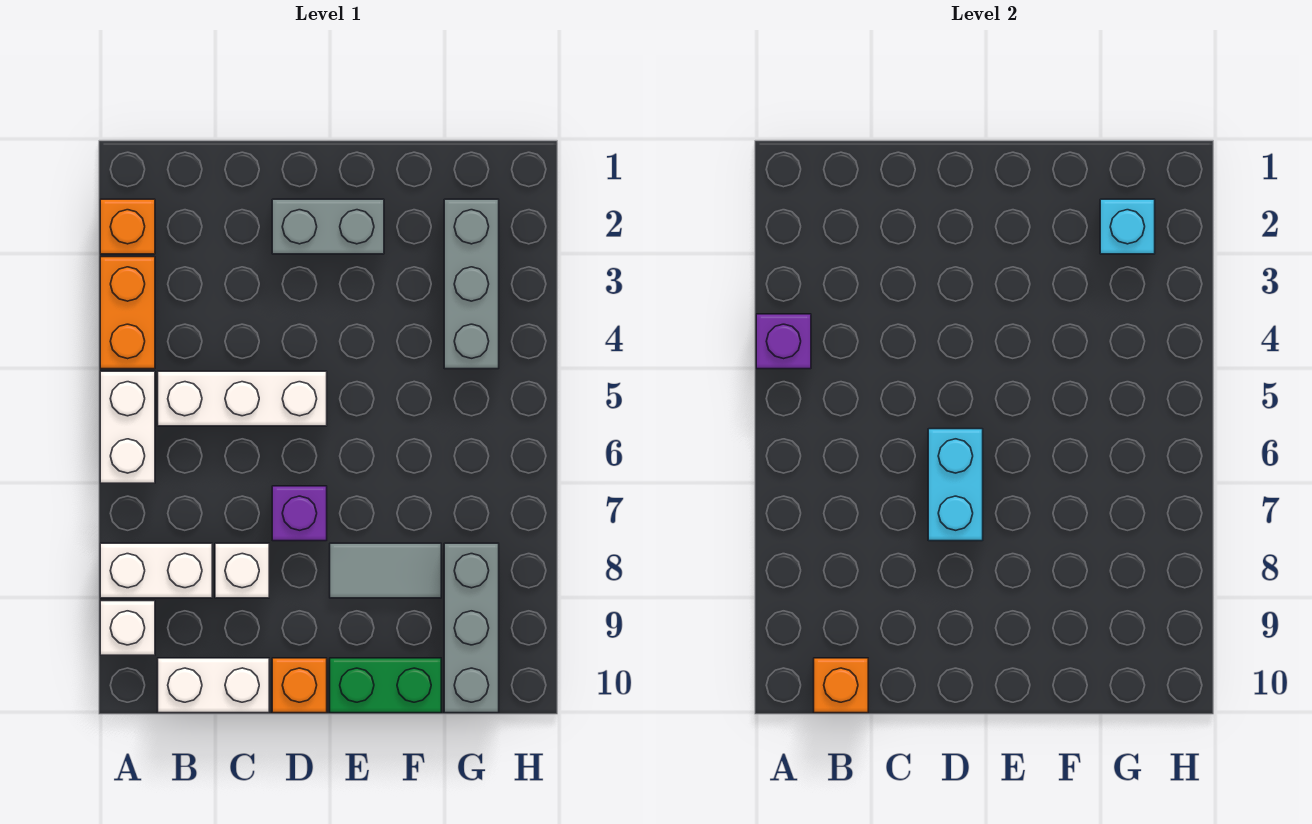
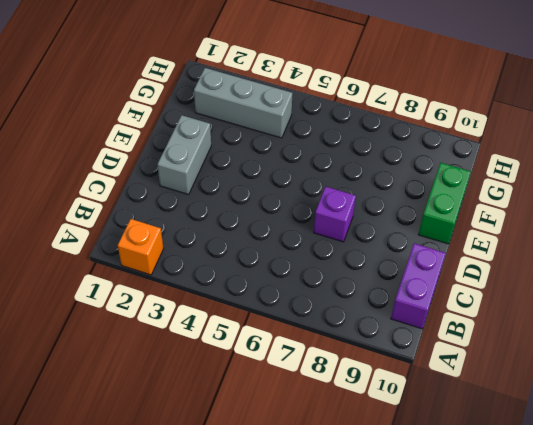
purple 1x2 brick [391,243,446,329] -> white 1x2 brick [158,658,269,713]
none -> orange 1x2 brick [100,257,155,369]
none -> white 1x2 brick [100,371,155,483]
none -> white 1x2 brick [100,543,212,598]

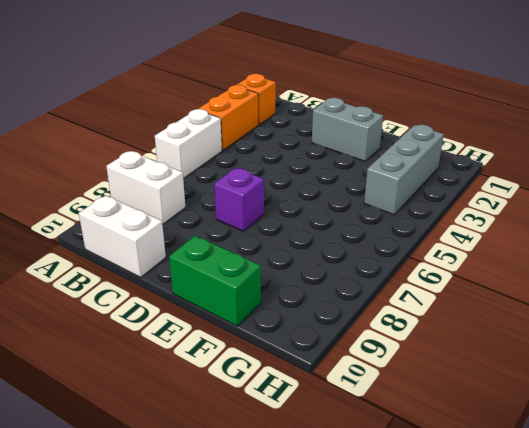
none -> white 1x1 brick [100,601,155,655]
none -> white 1x3 brick [158,371,327,426]
none -> white 1x1 brick [215,543,269,598]

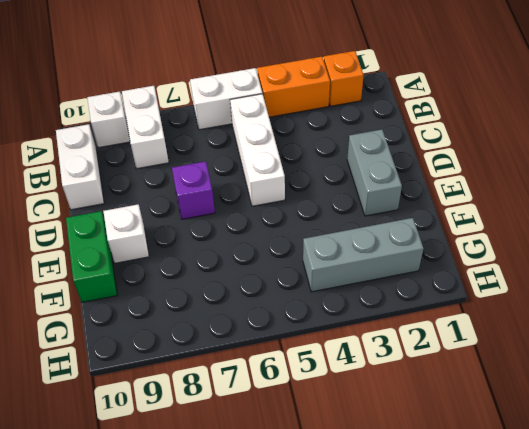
white 1x1 brick [103,204,149,263] -> white 1x1 brick moved to [215,543,269,598]
none -> orange 1x1 brick [272,658,327,713]
none -> grey 1x2 tile [330,543,441,598]
none -> grey 1x3 brick [444,543,499,713]

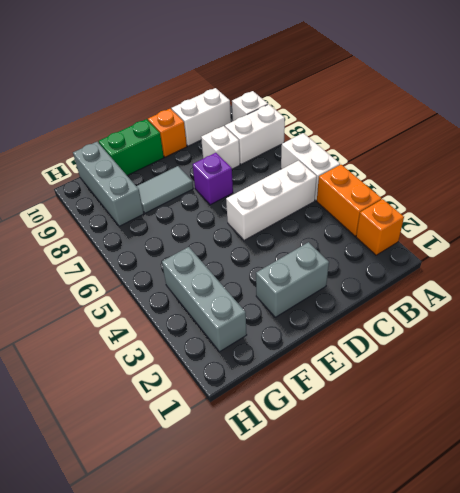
none -> purple 1x1 brick [756,314,811,369]
none -> orange 1x1 brick [814,658,868,713]
none -> cyan 1x2 brick [928,429,983,541]

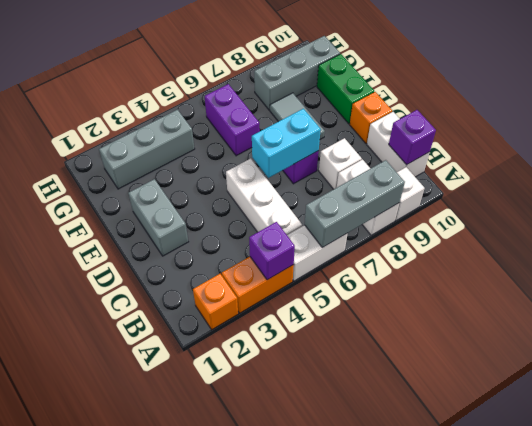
grey 1x3 brick [305,160,405,248] -> none
purple 1x1 brick [389,110,436,165] -> orange 1x1 brick [814,658,868,713]
purple 1x2 brick [205,84,260,156] -> none
none -> cyan 1x1 brick [1100,199,1155,254]

